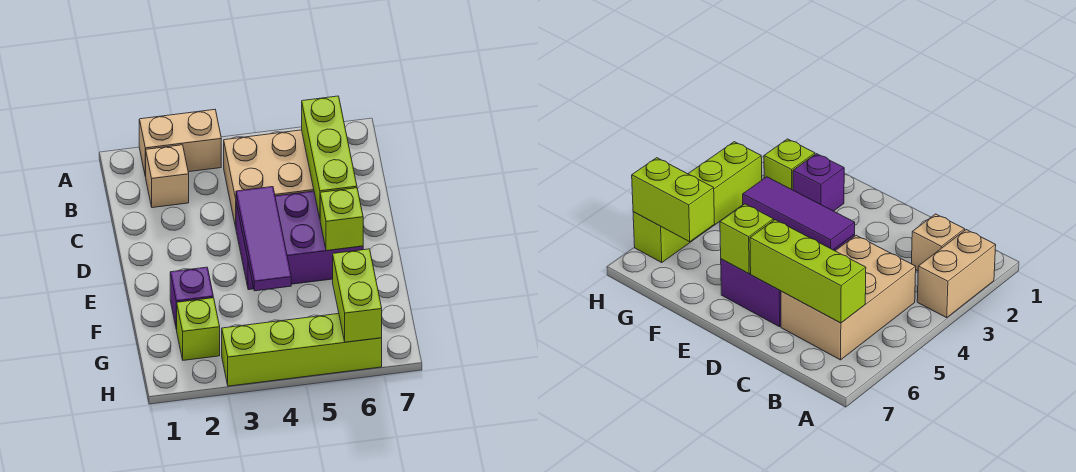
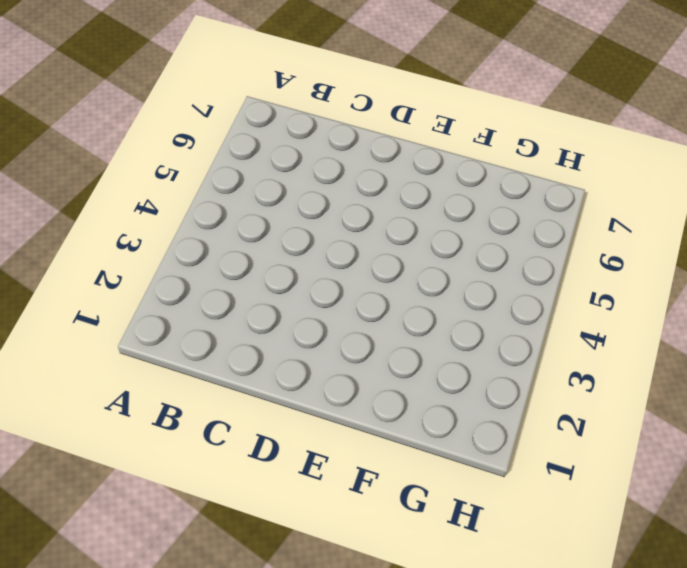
none -> tan 1x2 brick [139,110,221,177]
none -> tan 1x1 brick [146,145,189,208]

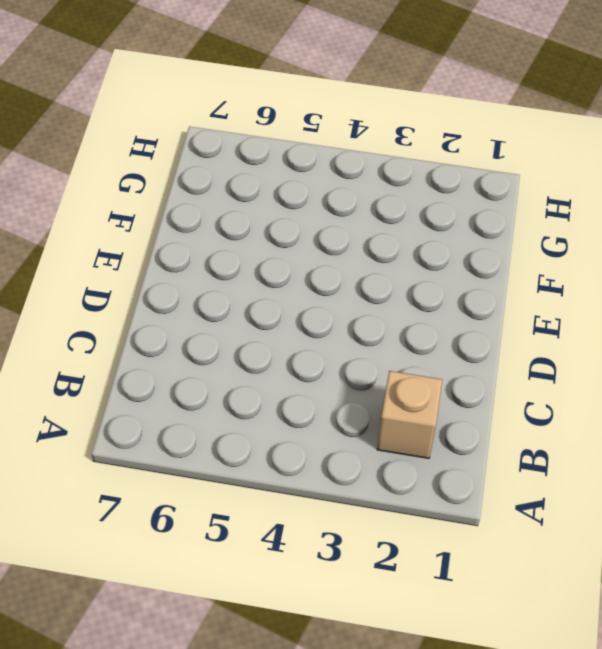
none -> tan 1x2 brick [139,110,221,177]
none -> tan 2x3 brick [224,130,314,227]

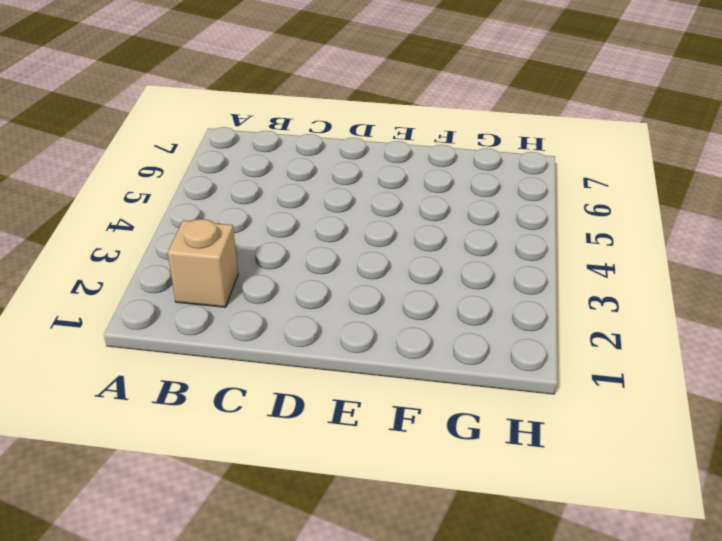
none -> tan 1x2 brick [139,110,221,177]
none -> tan 2x3 brick [224,130,314,227]

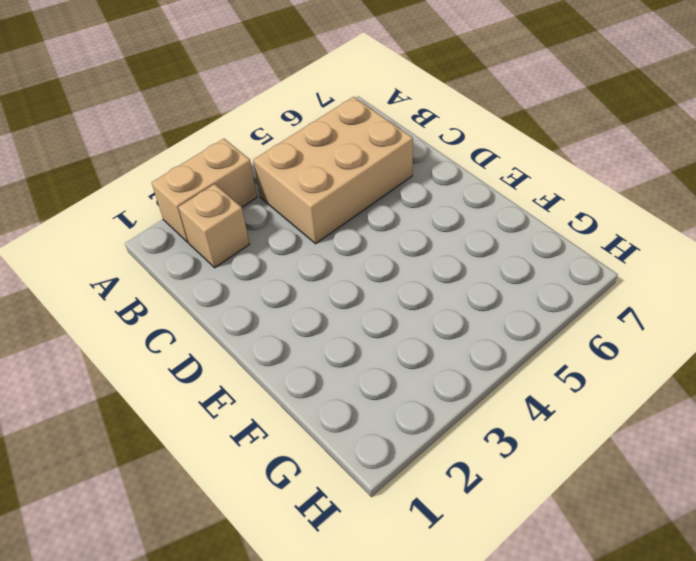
none -> purple 2x3 brick [236,191,363,290]
none -> purple 1x1 brick [170,267,213,330]

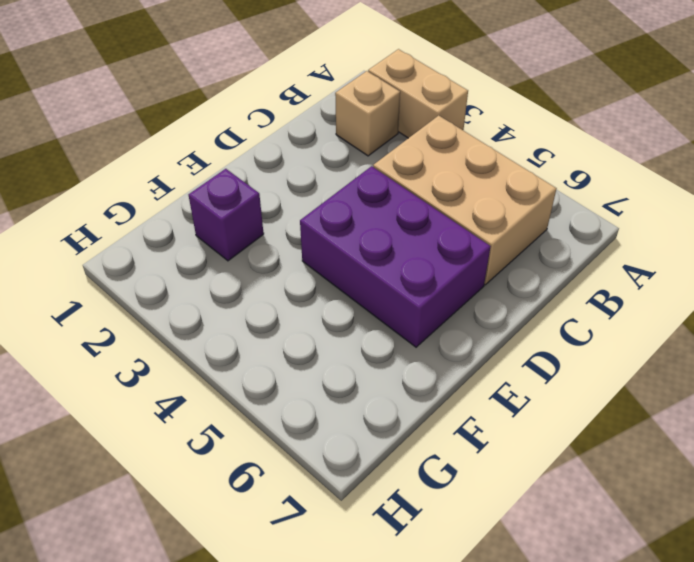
none -> lime 1x1 brick [177,298,220,360]
none -> lime 1x4 brick [222,314,382,386]

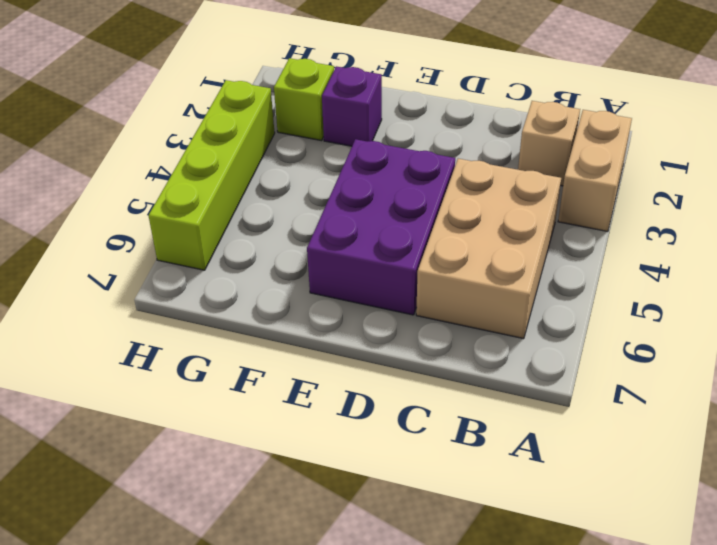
none -> lime 1x3 brick [302,96,357,218]
none -> purple 1x3 tile [236,187,291,291]

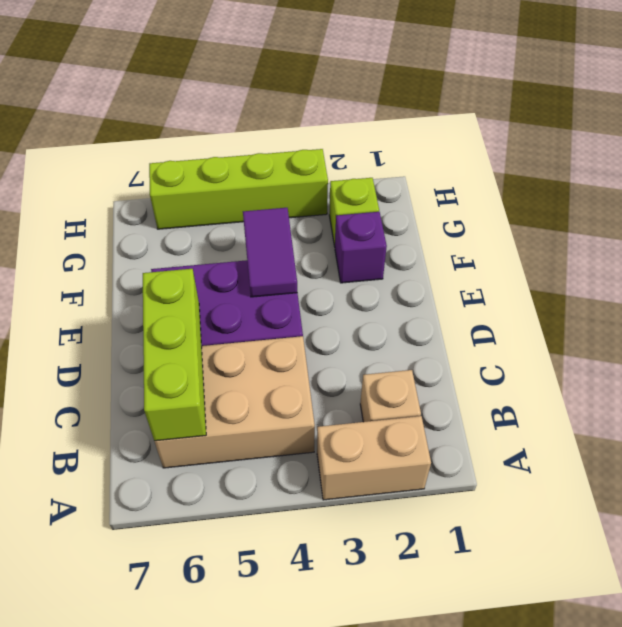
purple 1x2 tile [243,208,297,297] -> purple 1x3 tile [236,187,291,291]
none -> lime 1x1 brick [320,188,363,251]
none -> lime 1x2 brick [333,249,382,342]

